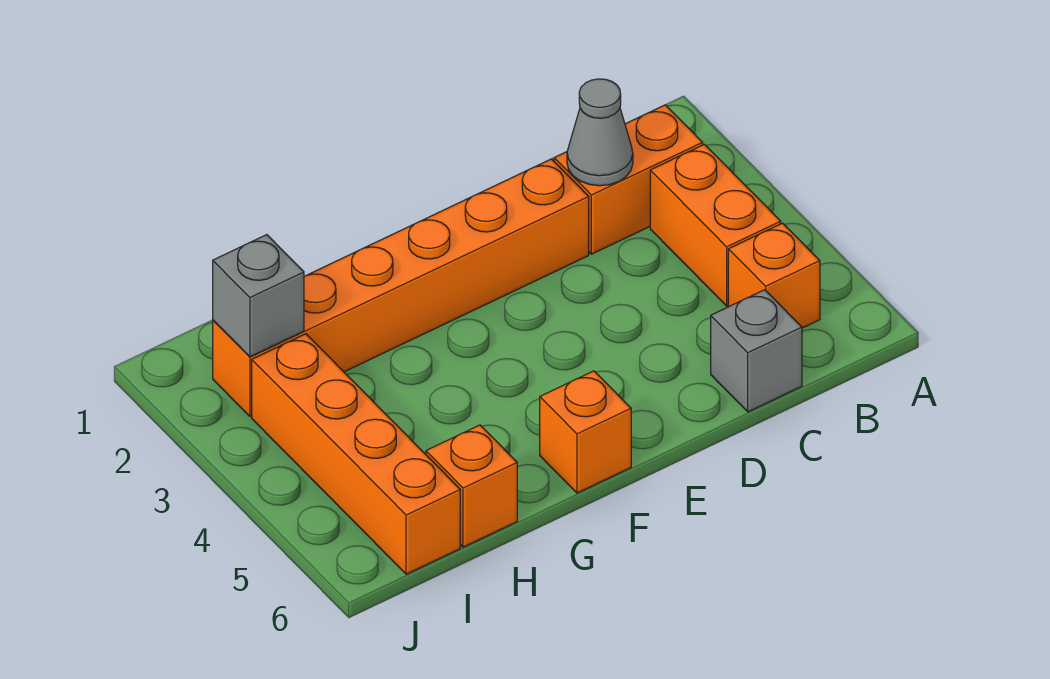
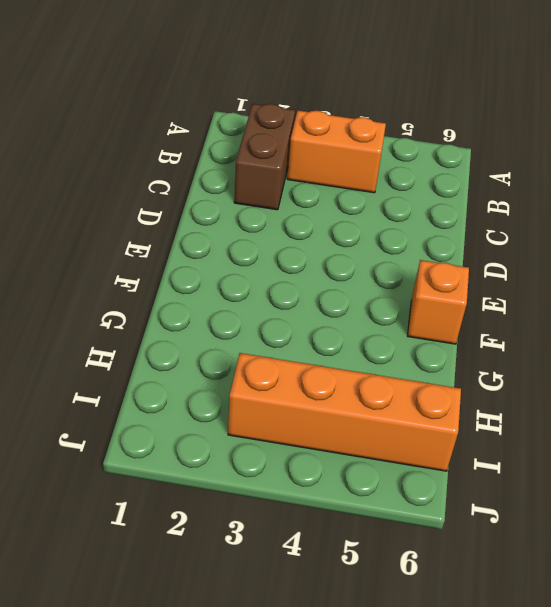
brown 1x2 brick [234,104,295,210] -> orange 1x2 brick [554,105,703,254]
none -> orange 1x1 brick [728,223,820,328]
none -> grey 1x1 brick [711,290,802,412]

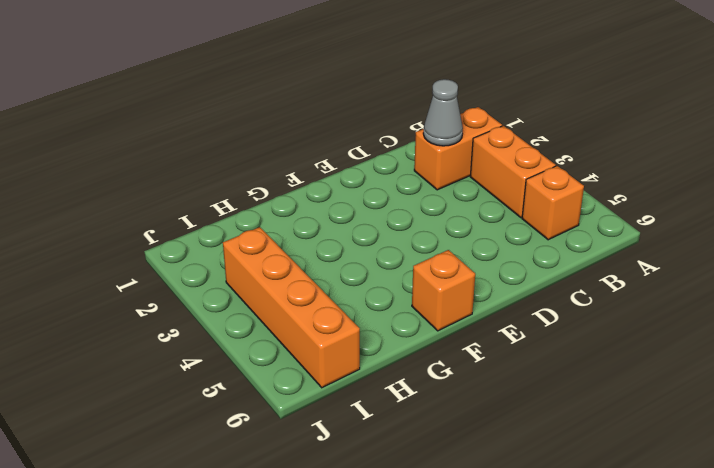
none -> grey 1x1 brick [711,290,802,412]
none -> orange 1x6 brick [213,159,589,416]

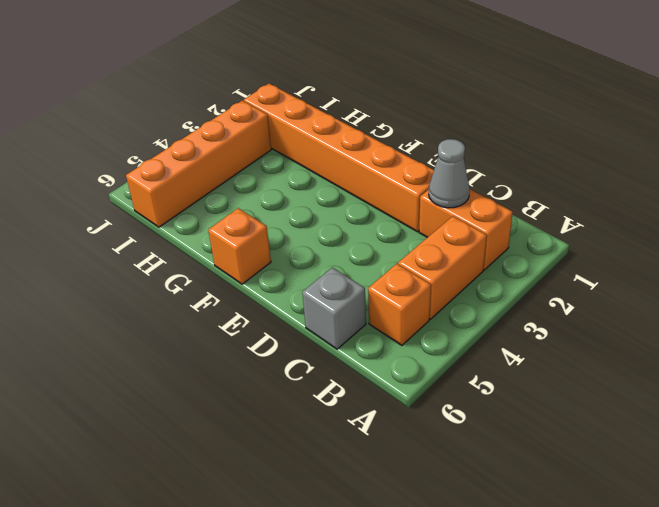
none -> orange 1x1 brick [426,425,517,547]
none -> grey 1x1 brick [213,235,304,357]

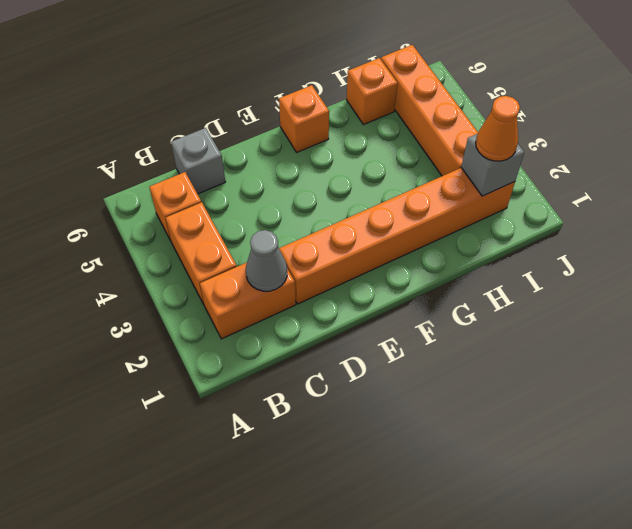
orange 1x1 cone [476,96,520,161] -> none

